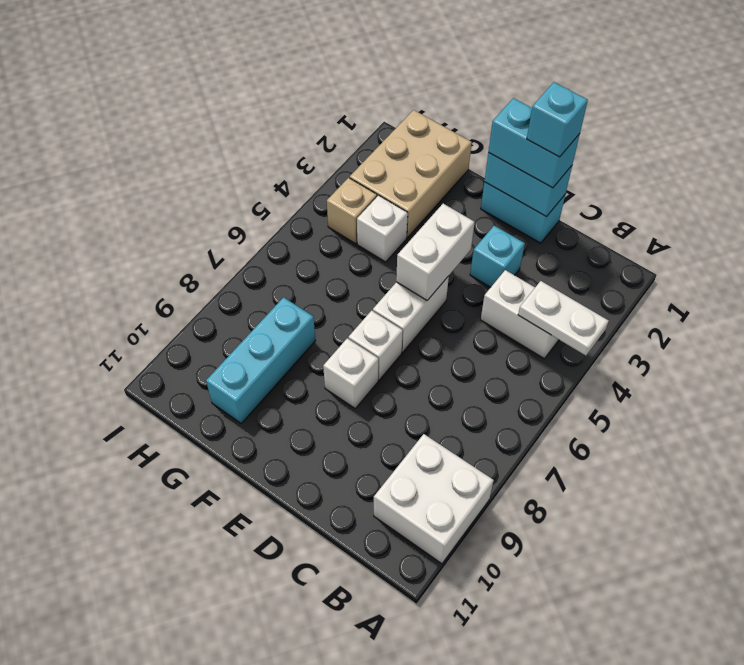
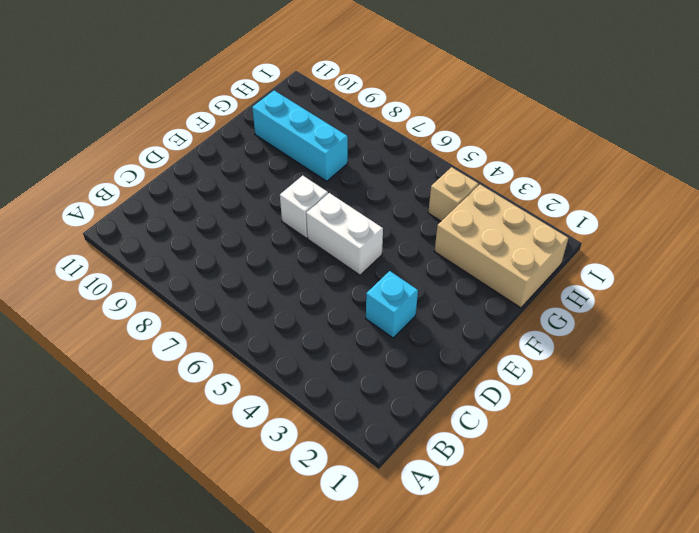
none -> white 2x2 brick [374,434,494,564]
none -> white 1x2 brick [481,270,559,359]
none -> cyan 1x2 brick [481,182,565,243]

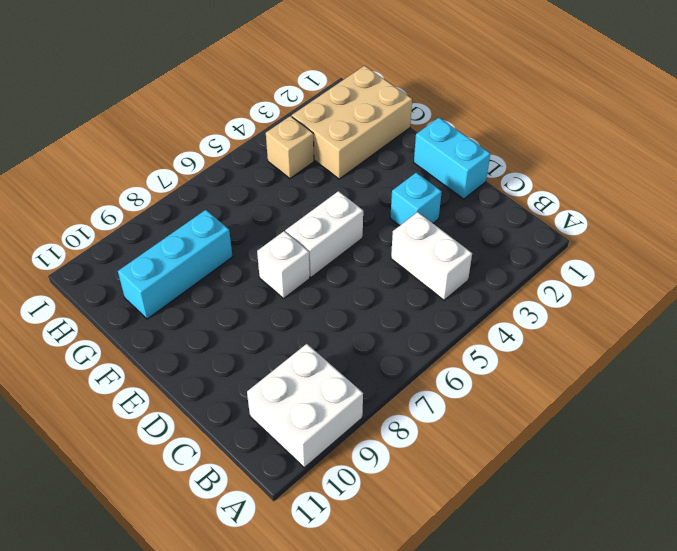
none -> white 1x1 brick [323,338,378,408]
none -> white 1x1 brick [357,195,408,262]
none -> white 1x2 plate [518,281,609,356]

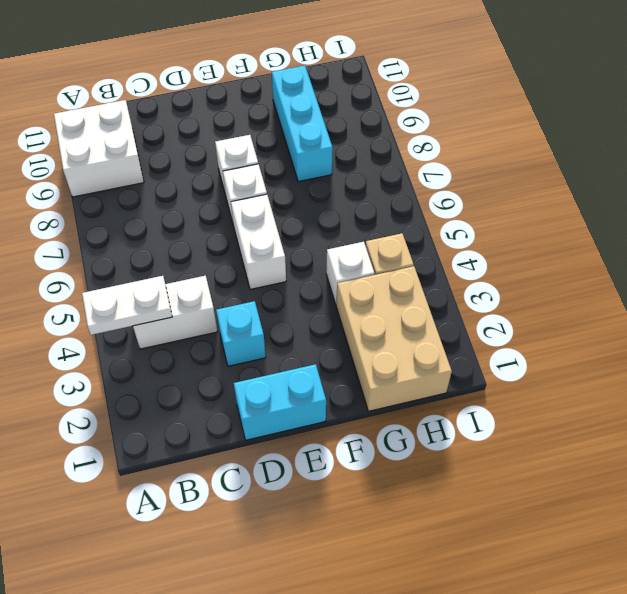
none -> cyan 1x2 brick [484,153,572,217]
none -> white 1x2 brick [396,204,475,300]
none -> cyan 1x2 brick [488,98,580,188]

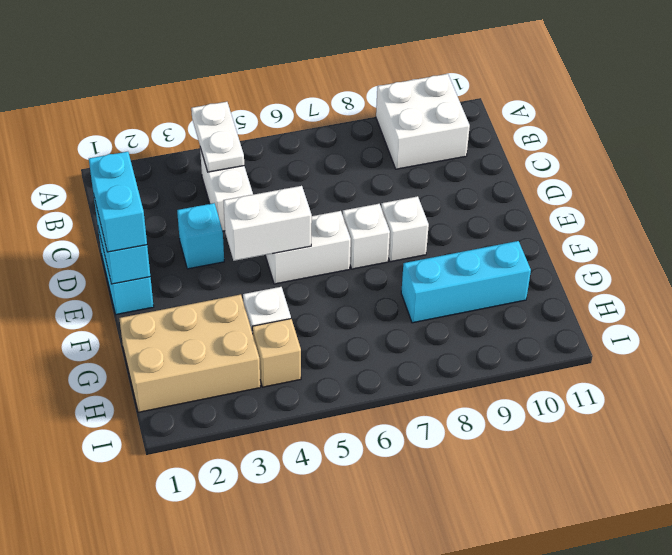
none -> cyan 1x1 brick [527,82,588,157]

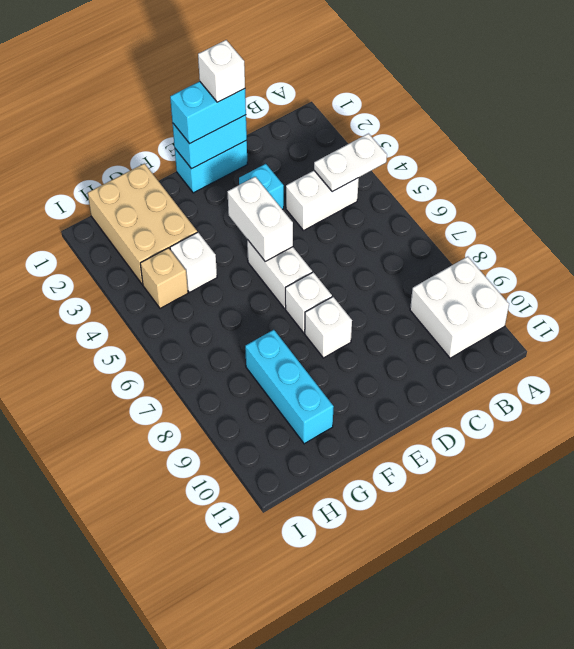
white 1x1 brick [198,40,245,102] -> cyan 1x1 brick [527,82,588,157]

